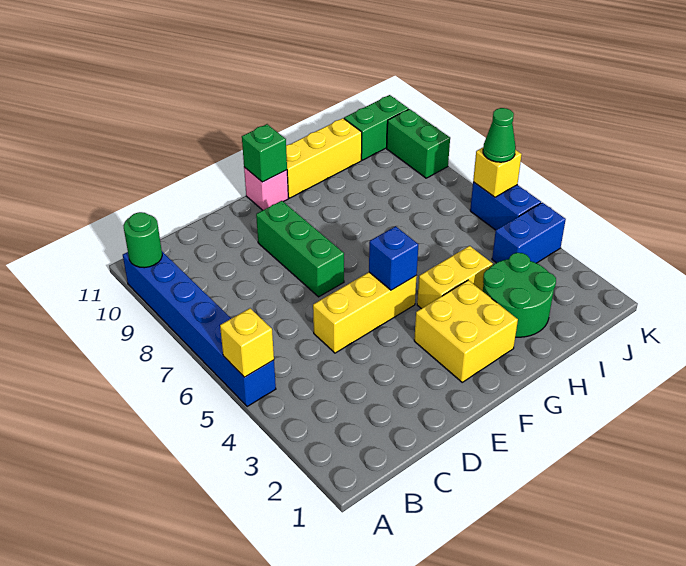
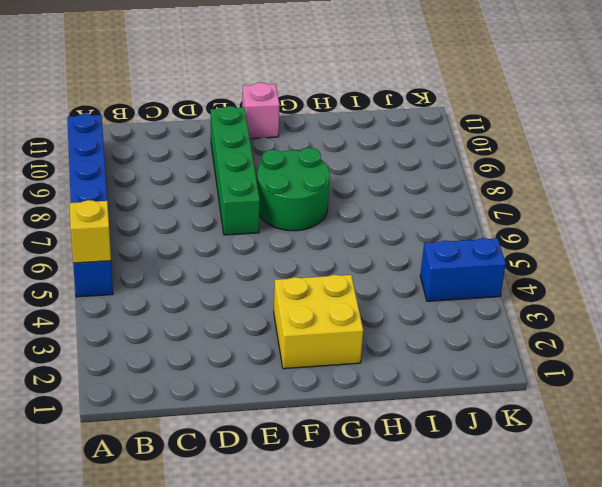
green 1x4 brick [211,106,260,235] -> green 1x3 brick [256,201,344,297]
green 2x2 round brick [257,148,330,231] -> green 2x2 round brick moved to [483,253,556,337]
none -> yellow 1x3 brick [313,272,417,353]
none -> yellow 1x2 brick [417,246,493,309]
none -> yellow 1x3 brick [286,118,362,198]

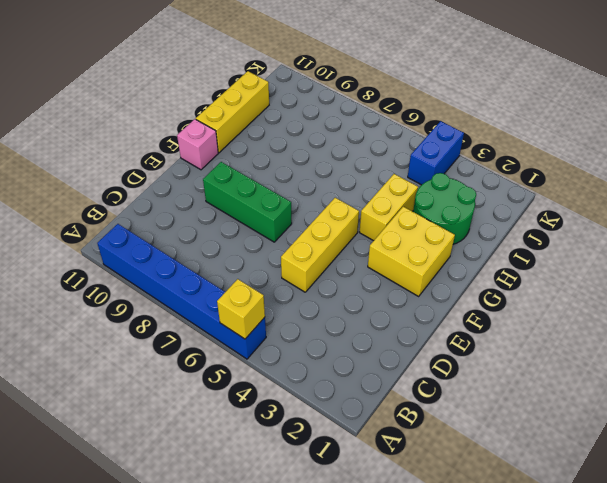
none -> green 1x2 brick [344,95,409,160]
none -> blue 1x2 brick [470,182,541,230]
none -> green 1x2 brick [387,109,450,178]

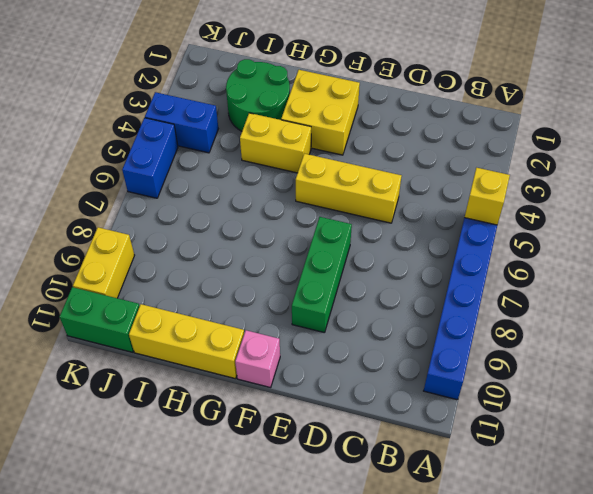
yellow 1x2 brick [73,227,135,298] -> green 1x2 brick [387,109,450,178]
none -> green 1x1 round brick [123,212,162,268]
none -> blue 1x1 brick [369,226,418,290]
none -> green 1x1 brick [242,124,287,182]

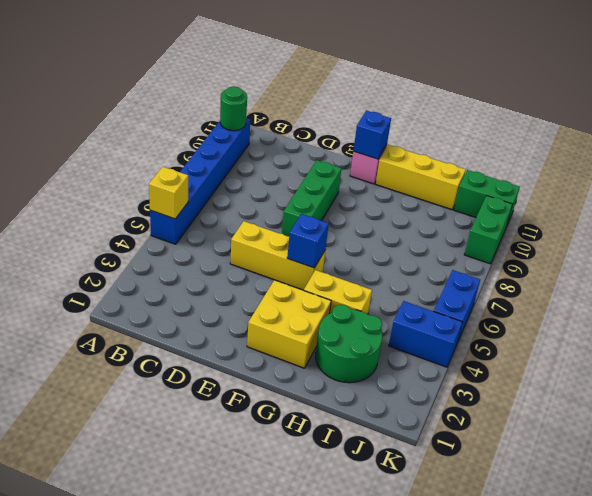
blue 1x1 brick [353,111,391,159] -> green 1x1 brick [242,124,287,182]
none -> yellow 1x1 brick [473,148,522,197]
none -> green 1x1 cone [483,108,516,162]

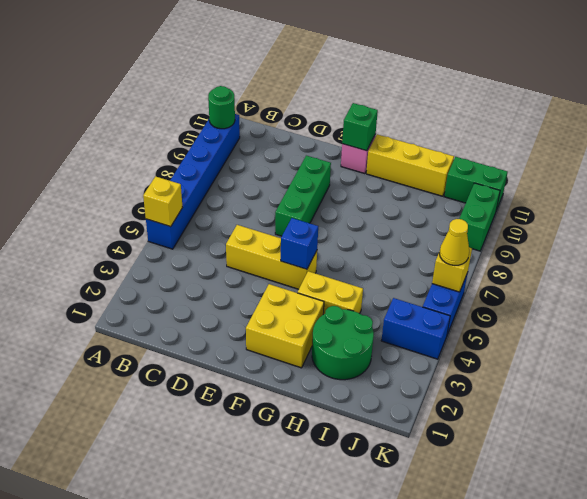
yellow 1x1 cone [439,219,469,265] -> green 1x1 cone [483,108,516,162]

